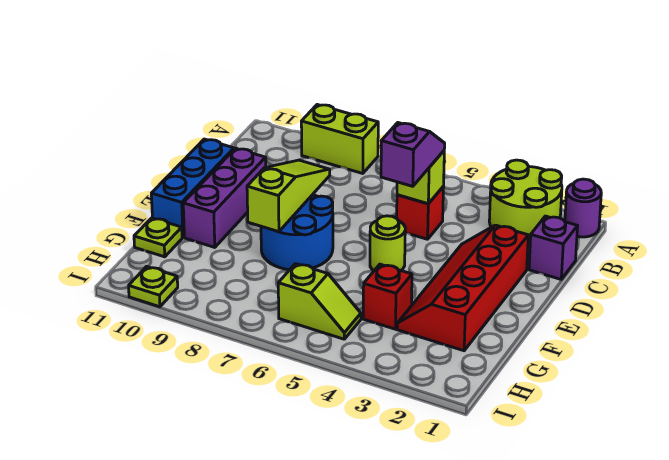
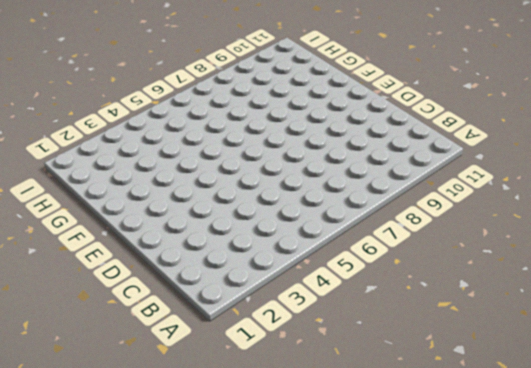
none -> purple 1x1 round brick [565,179,601,237]
none -> lime 2x2 round brick [489,160,562,243]
none -> lime 1x2 brick [301,105,378,174]

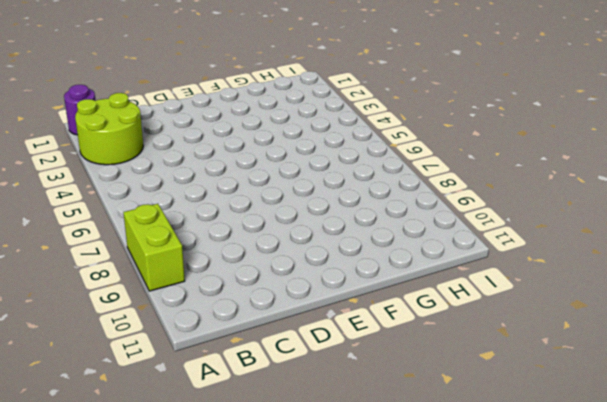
none -> purple 1x1 brick [529,216,578,279]
none -> red 1x1 brick [397,187,444,239]
none -> red 2x4 slope [397,225,528,351]

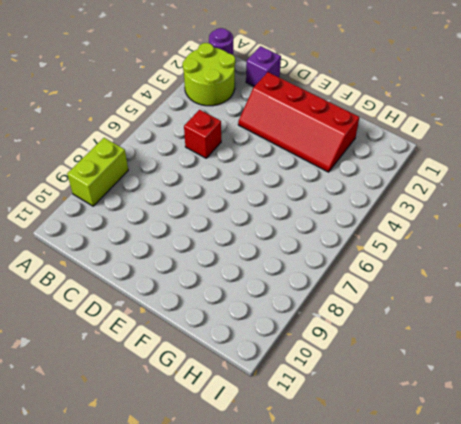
none -> purple 1x3 brick [183,148,266,247]
none -> blue 1x3 brick [151,139,234,238]
none -> lime 1x1 round brick [370,216,405,270]

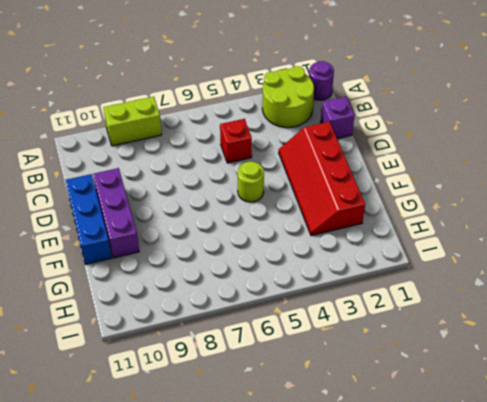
none -> blue 2x2 round brick [261,195,333,270]
none -> red 1x1 brick [363,264,412,329]
none -> lime 1x1 plate [134,218,182,257]

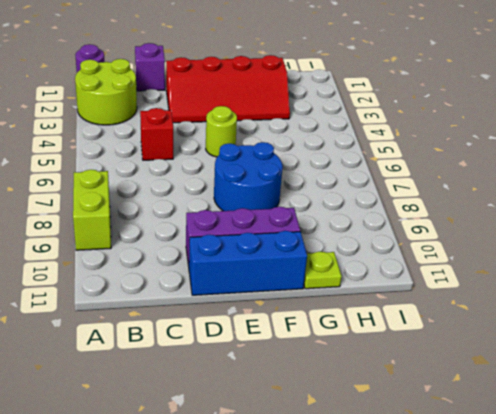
none -> red 1x1 brick [363,264,412,329]
none -> lime 1x2 slope [278,264,361,339]
none -> lime 1x1 plate [129,267,178,307]

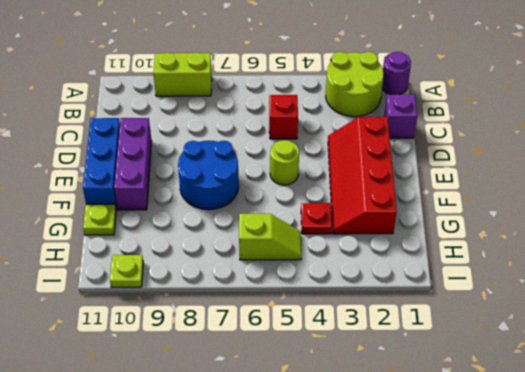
red 1x1 plate [301,203,332,234] -> red 1x1 brick [363,264,412,329]
none -> lime 1x1 brick [397,151,444,204]
none -> lime 1x3 slope [247,160,330,232]
none -> purple 1x2 slope [381,123,445,186]

